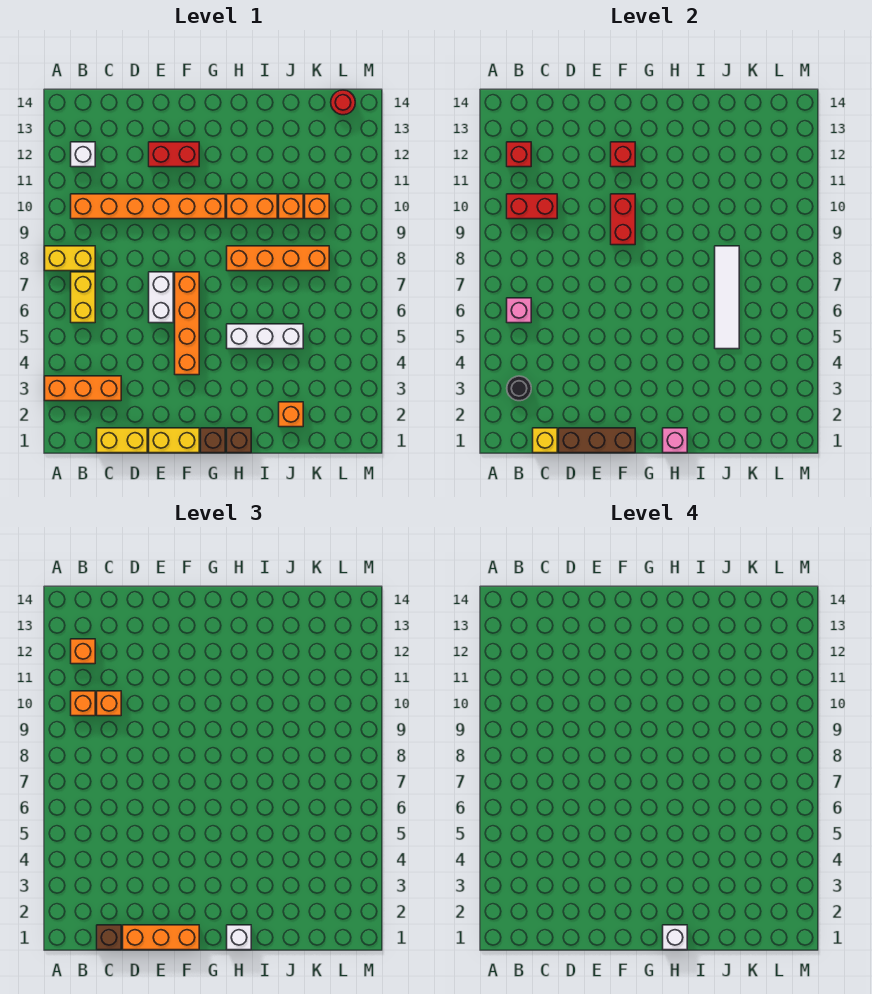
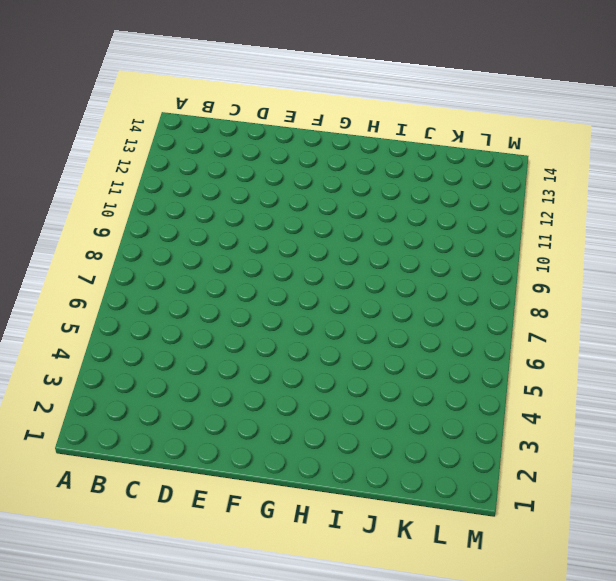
none -> orange 1x3 brick [45,376,121,401]
none -> yellow 1x2 brick [45,246,95,271]
none -> yellow 1x2 brick [71,272,95,323]
none -> orange 1x6 brick [71,194,225,219]

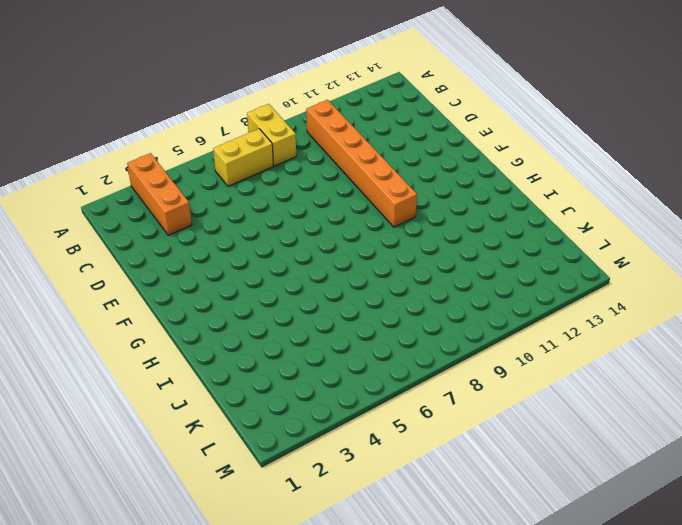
none -> white 1x1 brick [71,142,95,167]
none -> yellow 1x2 brick [97,428,147,453]
none -> yellow 1x2 brick [149,428,199,453]
none -> white 1x2 brick [149,272,173,323]

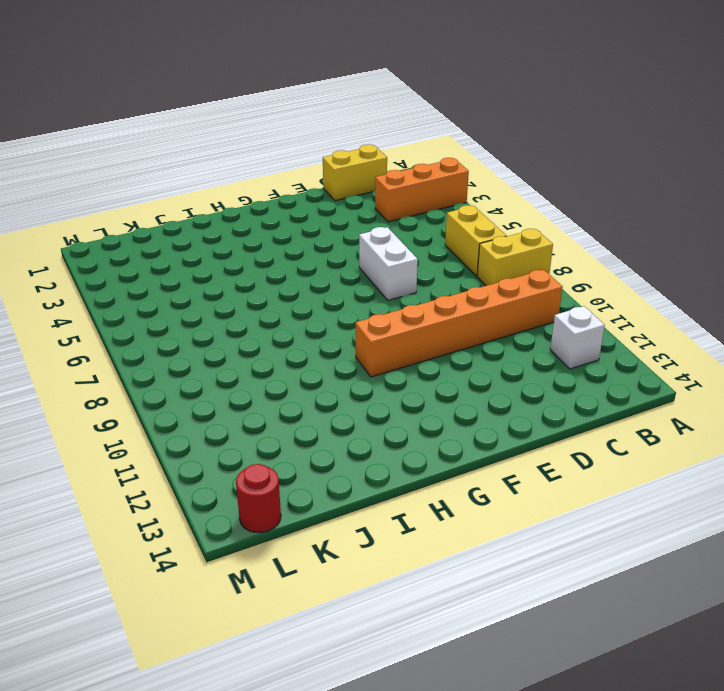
none -> yellow 1x2 brick [149,428,199,453]
none -> red 1x2 brick [149,142,199,167]
none -> orange 1x4 brick [175,272,199,375]
none -> brown 1x1 brick [201,428,225,453]

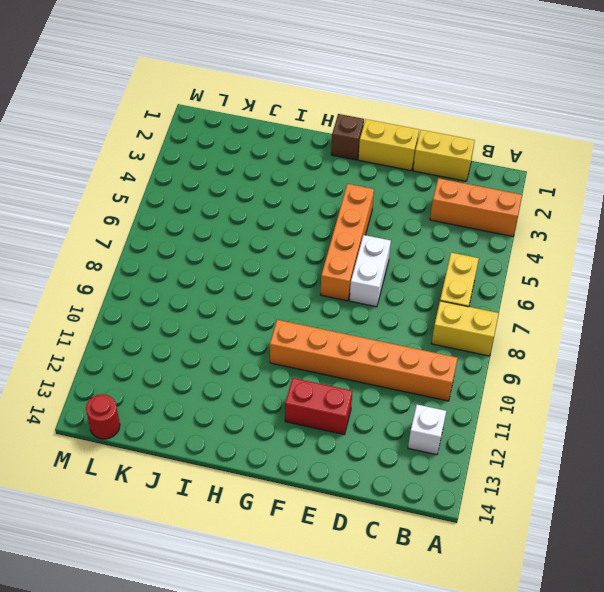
none -> brown 1x1 brick [227,428,251,453]
none -> white 1x3 brick [227,324,303,349]
none -> orange 1x4 brick [227,246,329,271]
none -> orange 1x2 brick [227,194,277,219]

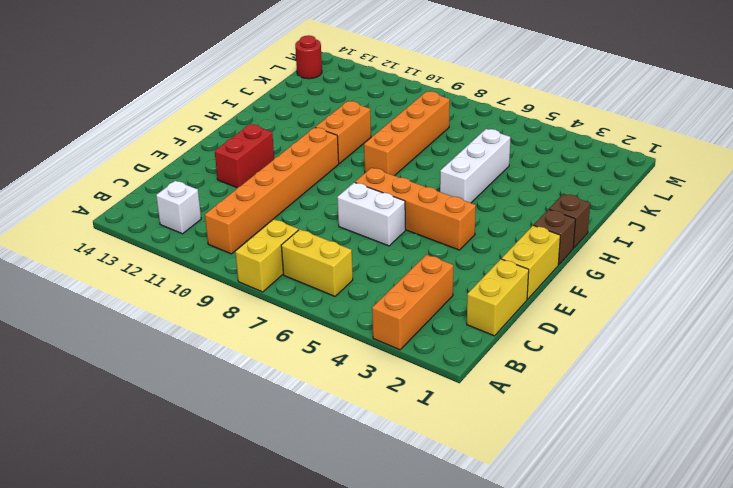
none -> orange 1x1 brick [279,402,303,427]
none -> orange 1x1 brick [279,194,303,219]
none -> orange 1x1 brick [305,194,329,219]
none -> black 1x1 round brick [507,376,531,401]

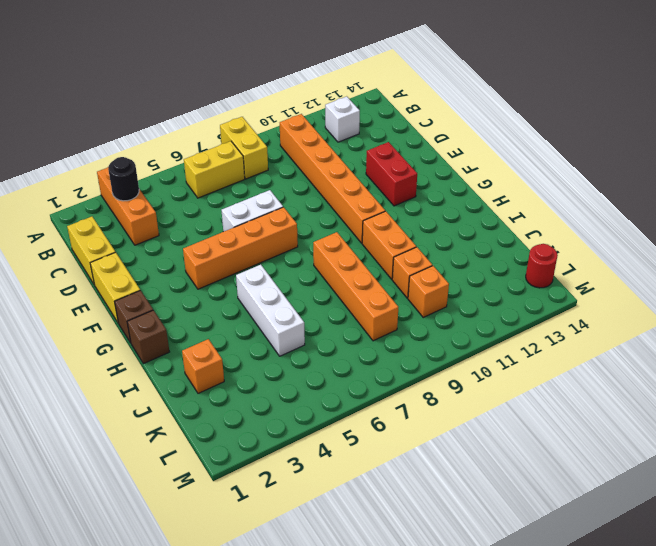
none -> pink 1x1 brick [507,298,531,323]
none -> red 1x2 brick [507,194,557,219]
none -> red 1x1 brick [507,142,531,167]
none -> yellow 1x1 brick [533,428,557,453]

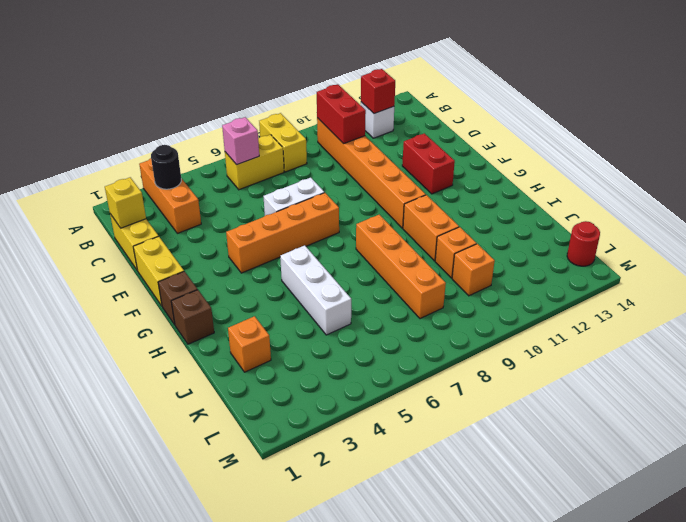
none -> brown 1x3 brick [559,428,635,453]
none -> red 1x2 brick [611,194,635,245]
none -> red 1x1 brick [611,142,635,167]
none -> pink 1x1 brick [663,428,687,453]

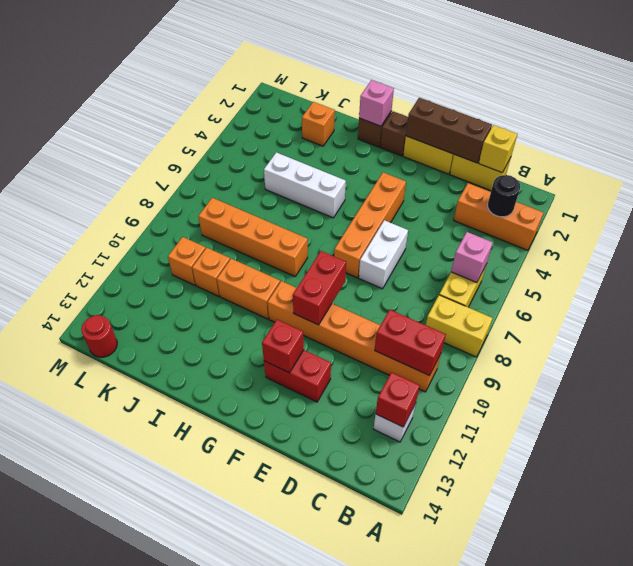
none -> white 1x4 tile [715,246,739,349]
none -> orange 1x1 brick [71,691,95,716]
none -> orange 1x1 brick [71,639,95,664]
none -> brown 1x1 brick [97,925,121,950]

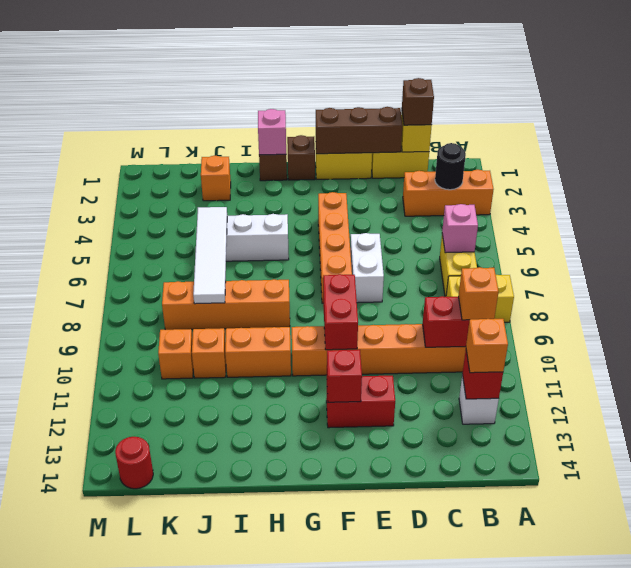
none -> orange 1x1 brick [97,691,121,716]
none -> orange 1x3 brick [123,925,199,950]
none -> white 1x1 brick [227,925,251,950]
none -> white 1x1 brick [663,925,687,950]

